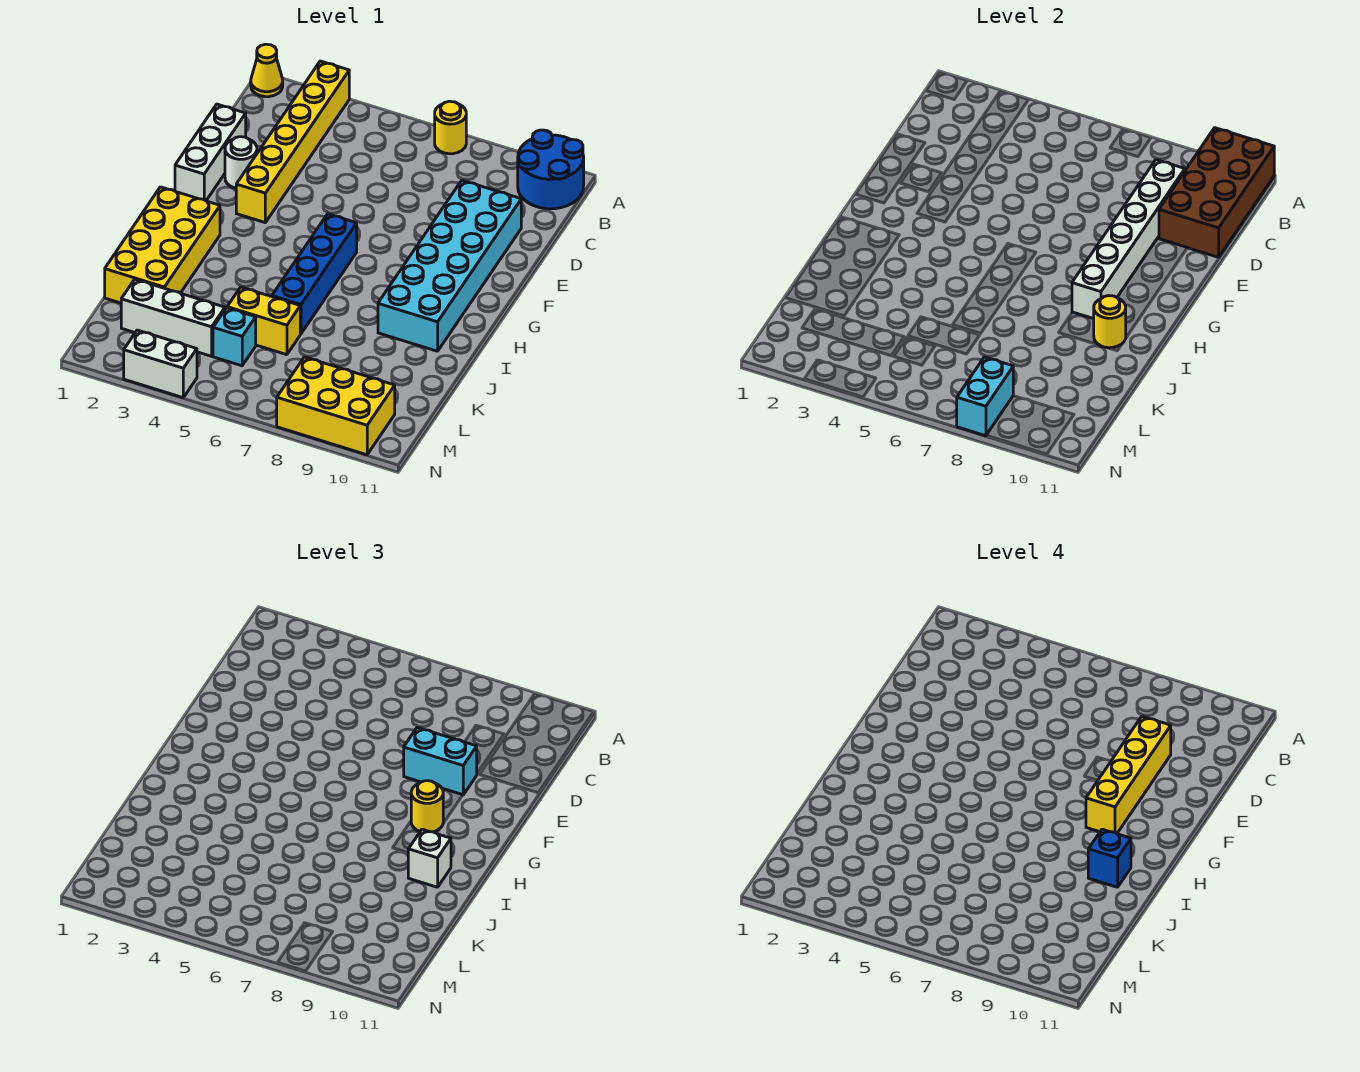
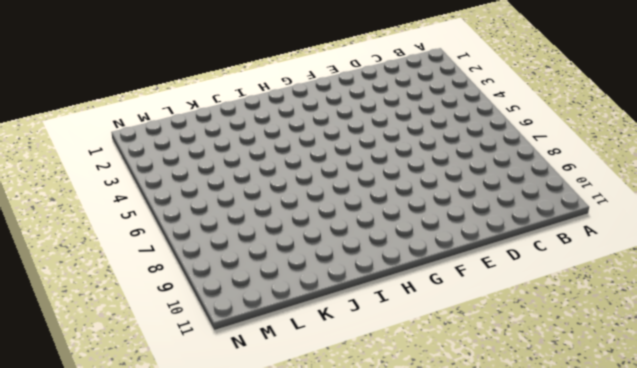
none -> yellow 1x1 cone [251,44,283,97]
none -> yellow 1x6 brick [236,61,349,222]
none -> yellow 1x1 round brick [435,101,466,154]

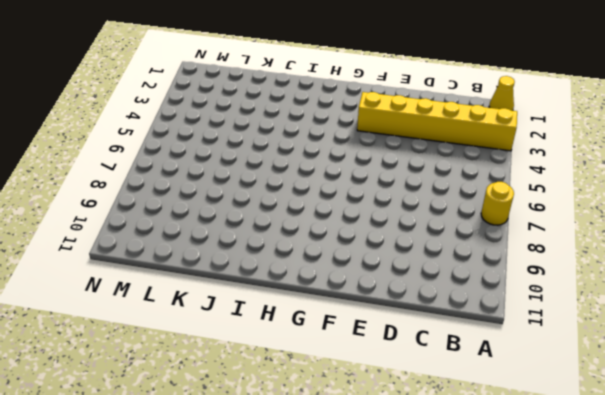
none -> blue 2x2 round brick [518,130,584,209]
none -> white 1x3 brick [175,104,246,201]
none -> cyan 2x6 brick [378,180,521,351]

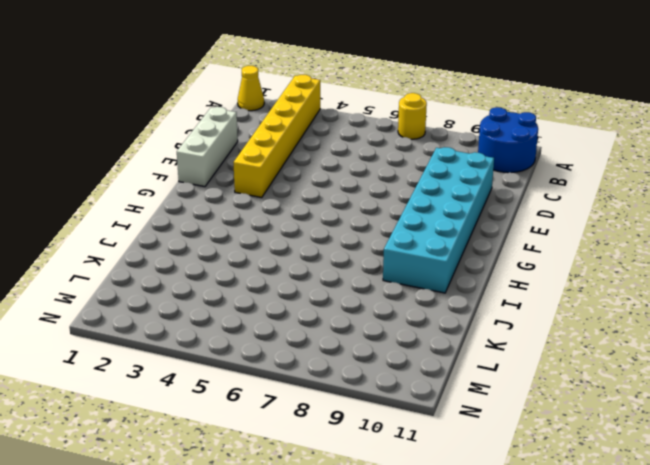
none -> white 1x1 round brick [225,137,257,188]
none -> blue 1x4 brick [272,214,357,334]
none -> yellow 2x4 brick [105,187,220,303]

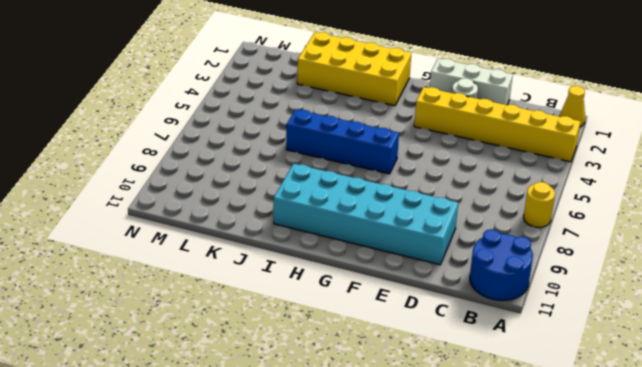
none -> yellow 1x2 brick [227,287,300,355]
none -> white 1x3 brick [121,279,225,356]
none -> cyan 1x1 brick [213,308,256,366]

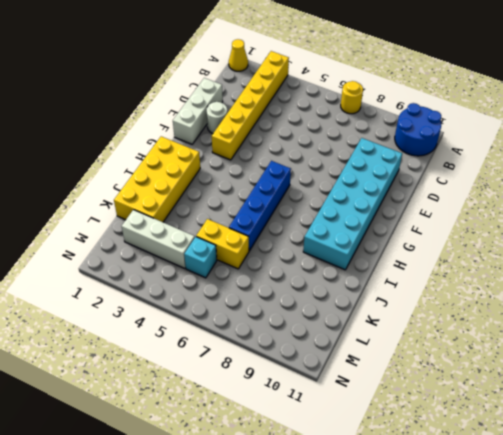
none -> yellow 2x3 brick [277,357,395,455]
none -> white 1x2 brick [124,330,197,398]
none -> brown 2x4 brick [1159,128,1274,257]

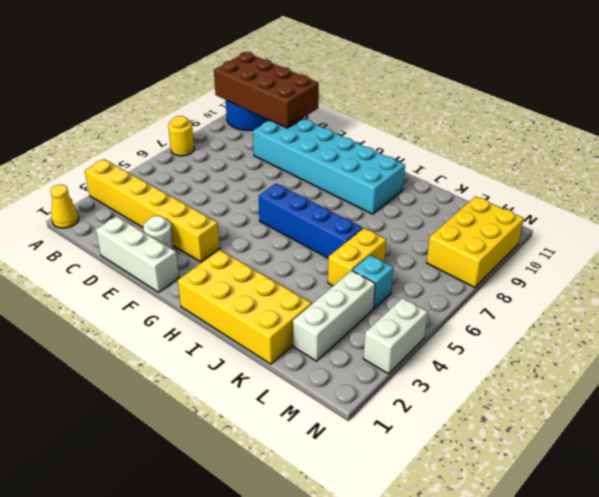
none -> white 1x6 brick [1072,160,1185,319]
none -> yellow 1x1 round brick [1094,296,1126,348]
none -> cyan 1x2 brick [957,357,1013,436]

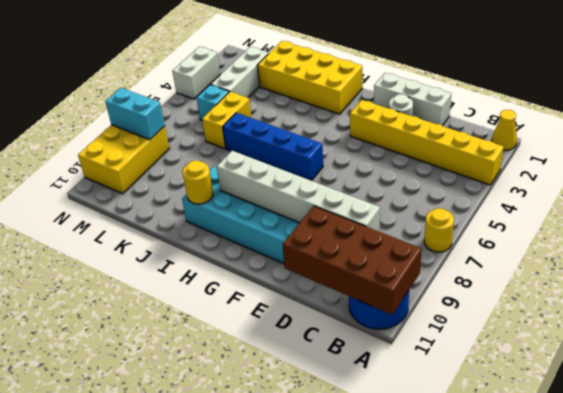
none -> cyan 1x2 brick [404,728,477,795]
none -> yellow 1x1 round brick [411,781,443,832]
none -> white 1x1 brick [408,829,451,887]

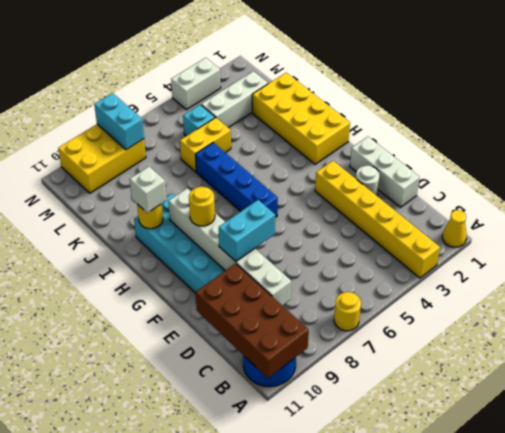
none -> yellow 1x4 brick [1086,716,1171,833]
none -> blue 1x1 brick [1088,829,1131,887]

